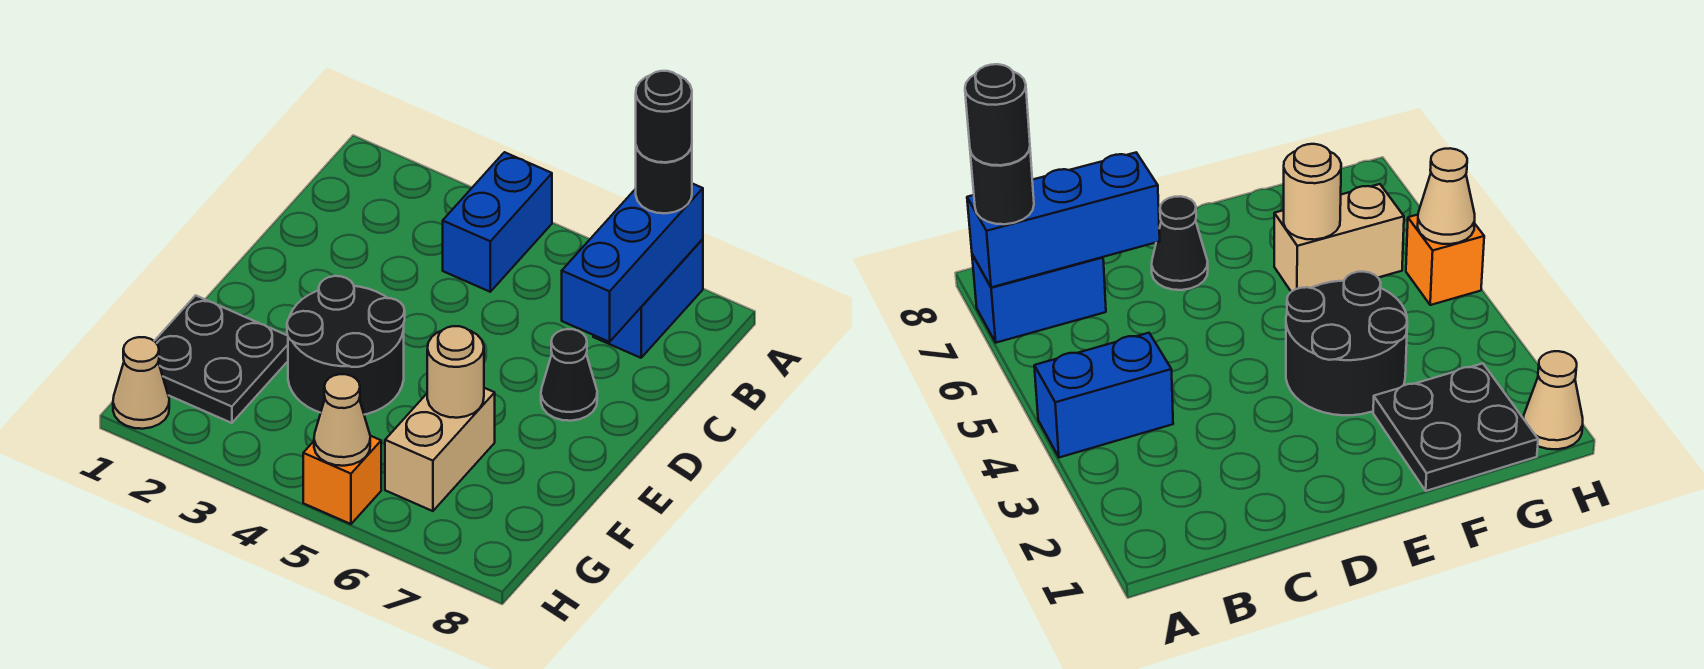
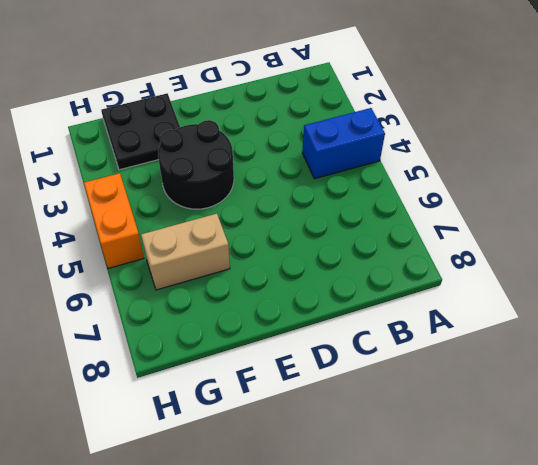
orange 1x2 brick [84,173,144,268] -> orange 1x1 brick [303,436,381,524]
none -> blue 1x2 brick [593,239,703,358]
none -> black 1x1 cone [541,329,597,421]
none -> tan 1x1 cone [113,337,169,429]

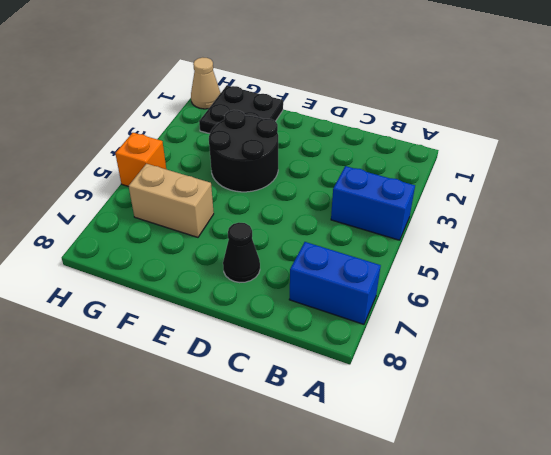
none -> blue 1x3 brick [562,184,703,342]
none -> tan 1x1 round brick [427,326,484,418]
none -> tan 1x1 cone [314,374,370,466]

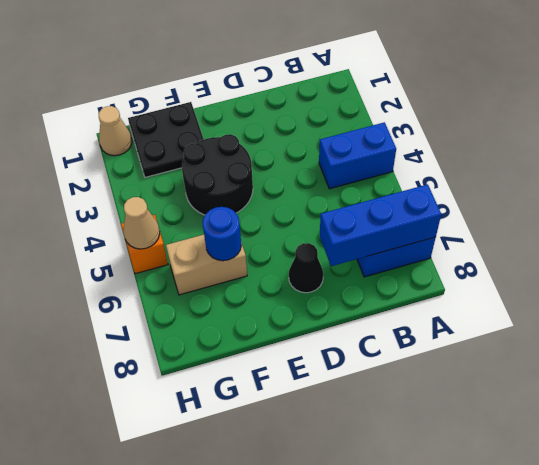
blue 1x1 round brick [202,207,241,261] -> tan 1x1 round brick [427,326,484,418]
none -> black 1x1 round brick [636,146,692,213]
none -> black 1x1 round brick [636,71,692,162]

